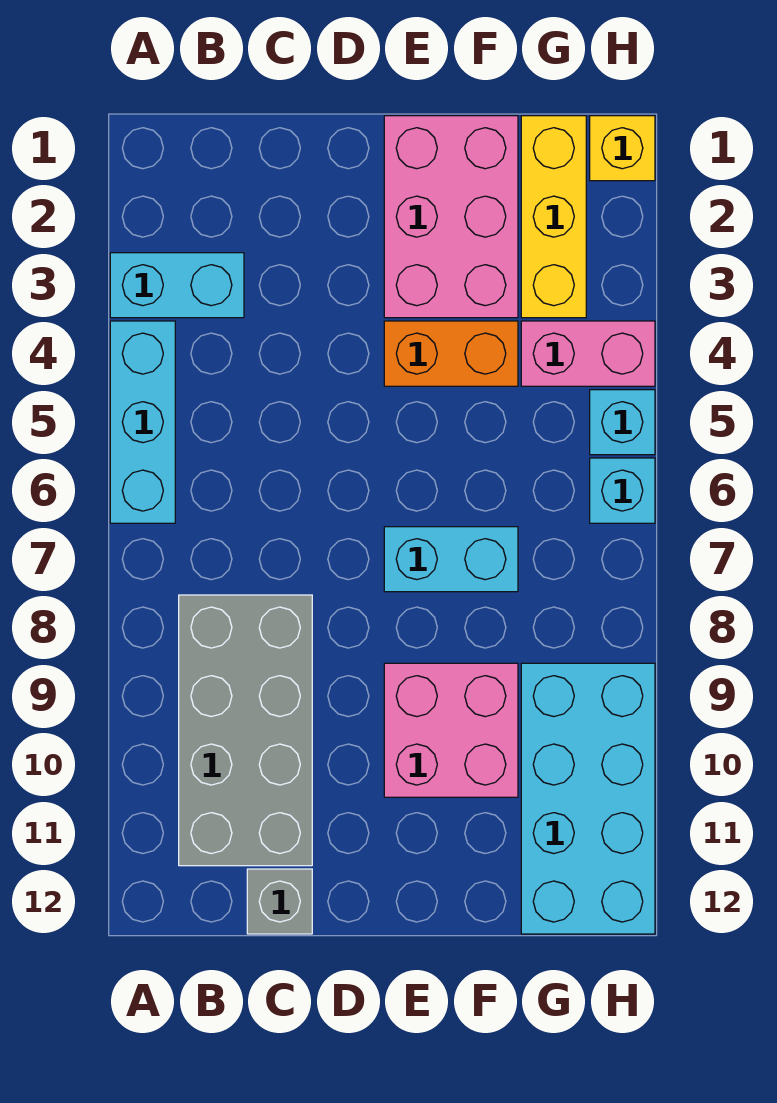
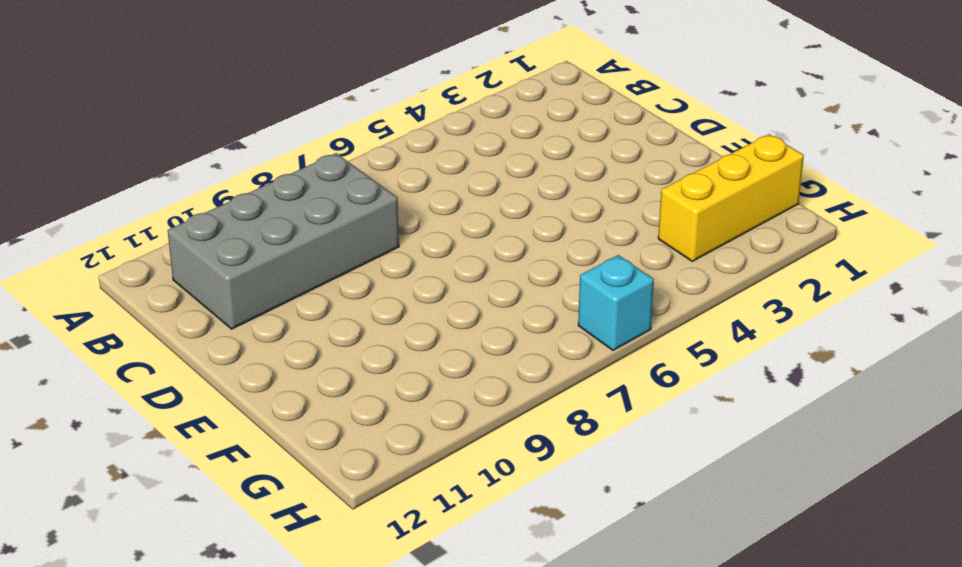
none -> cyan 1x2 brick [110,253,244,318]
none -> cyan 1x3 brick [110,321,175,523]
none -> grey 1x1 brick [247,869,312,934]

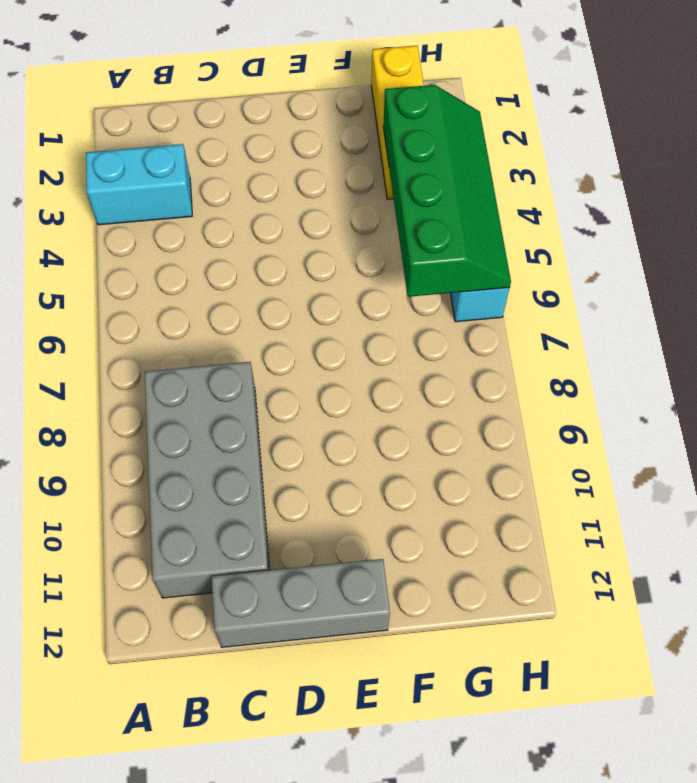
grey 1x3 brick [212,559,390,647] -> grey 1x1 brick [247,869,312,934]
green 2x4 slope [383,85,511,297] -> none
none -> cyan 1x3 brick [110,321,175,523]
none -> pink 2x3 brick [384,116,518,318]
none -> orange 1x2 brick [384,321,518,386]

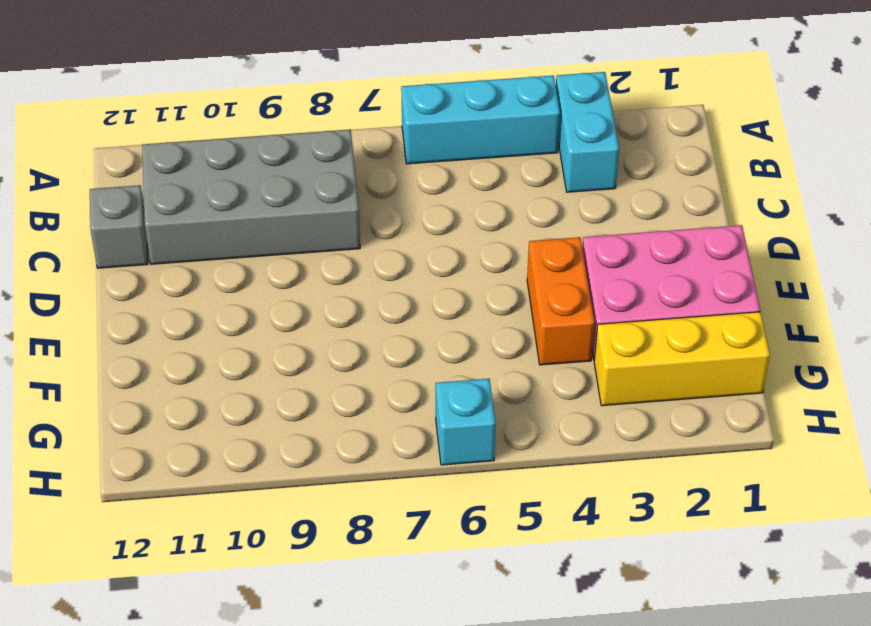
none -> cyan 1x2 brick [384,527,518,592]
none -> pink 2x2 brick [384,663,518,797]
none -> pink 1x2 brick [521,321,655,386]

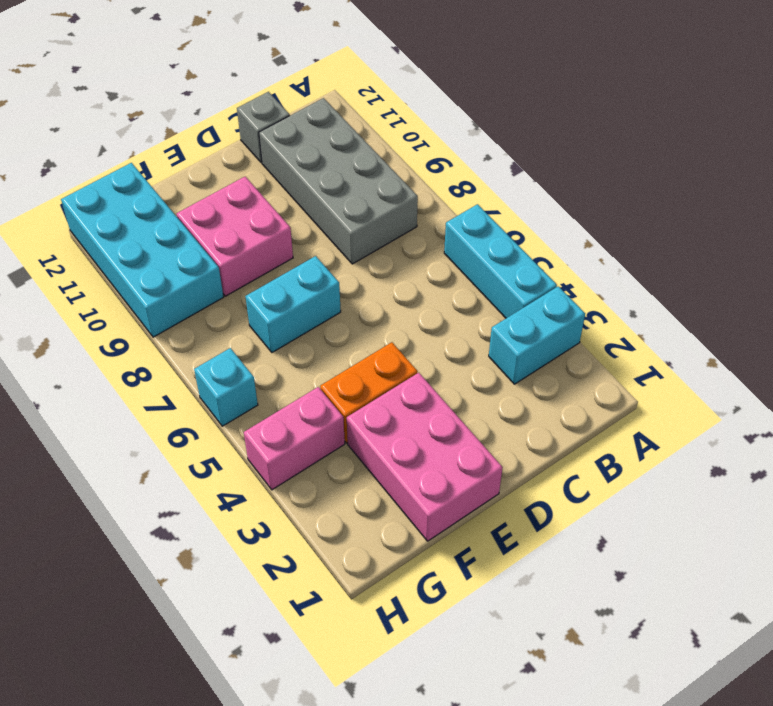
none -> yellow 1x3 brick [521,116,586,318]
none -> yellow 1x1 brick [590,116,655,181]
none -> cyan 1x1 brick [590,390,655,455]

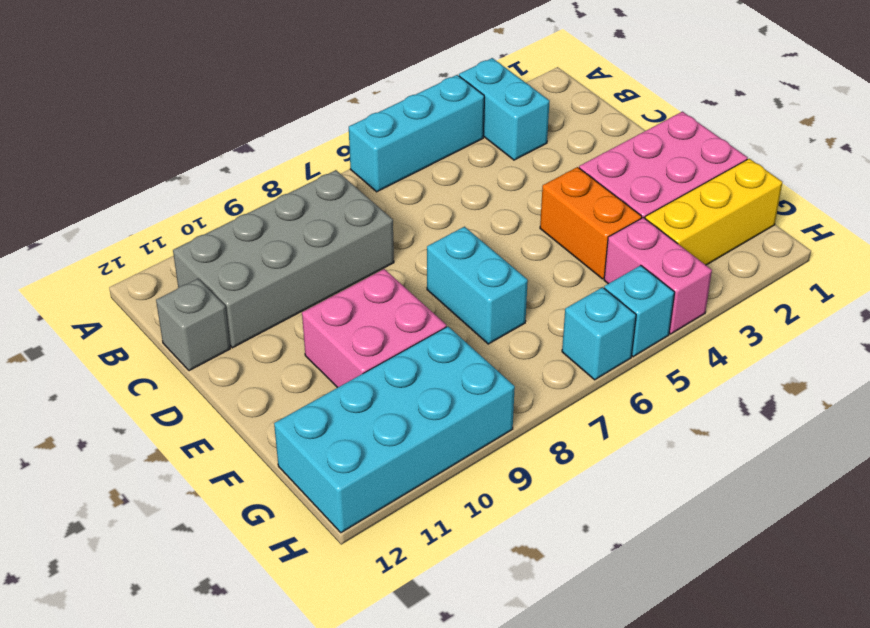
none -> yellow 1x1 brick [590,116,655,181]

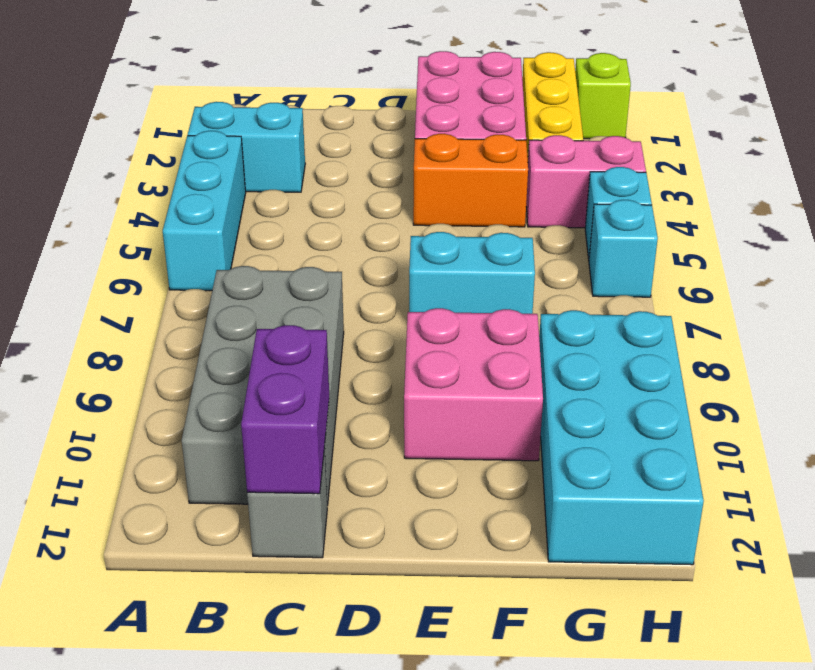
purple 1x2 brick [241,325,329,494] -> none
lime 1x1 brick [575,53,631,139] -> yellow 1x1 brick [590,116,655,181]

